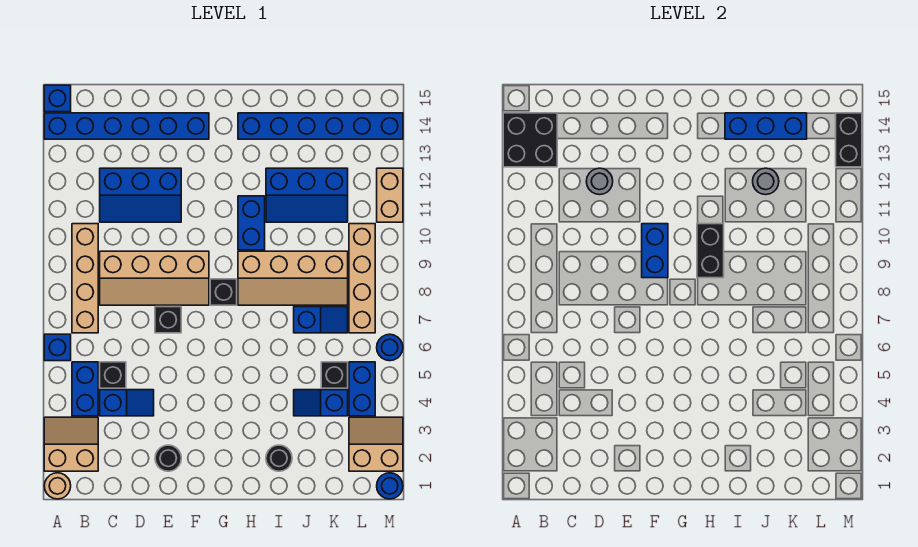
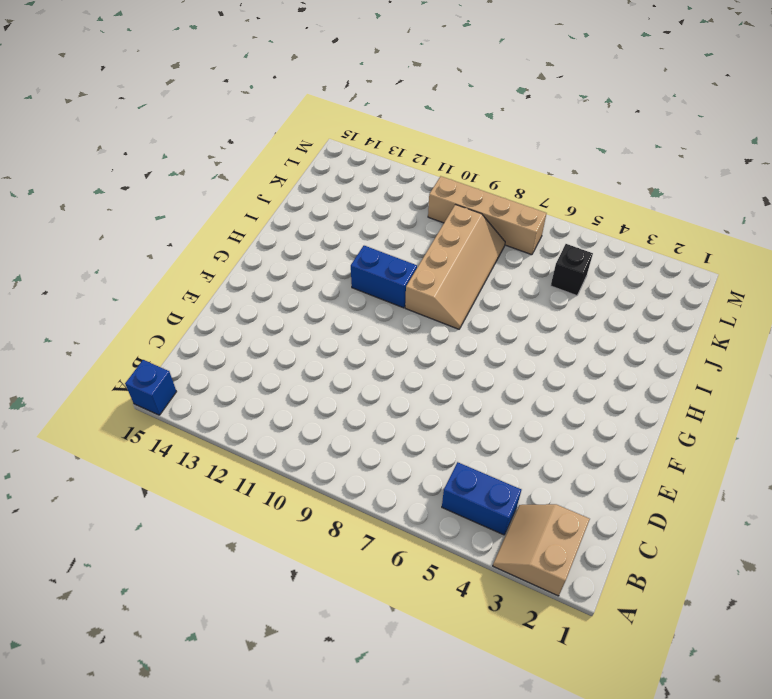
none -> tan 1x1 round brick [44,473,71,499]
none -> blue 1x1 brick [44,334,71,361]
none -> blue 1x6 brick [44,113,209,139]
none -> tan 1x4 brick [72,224,98,333]

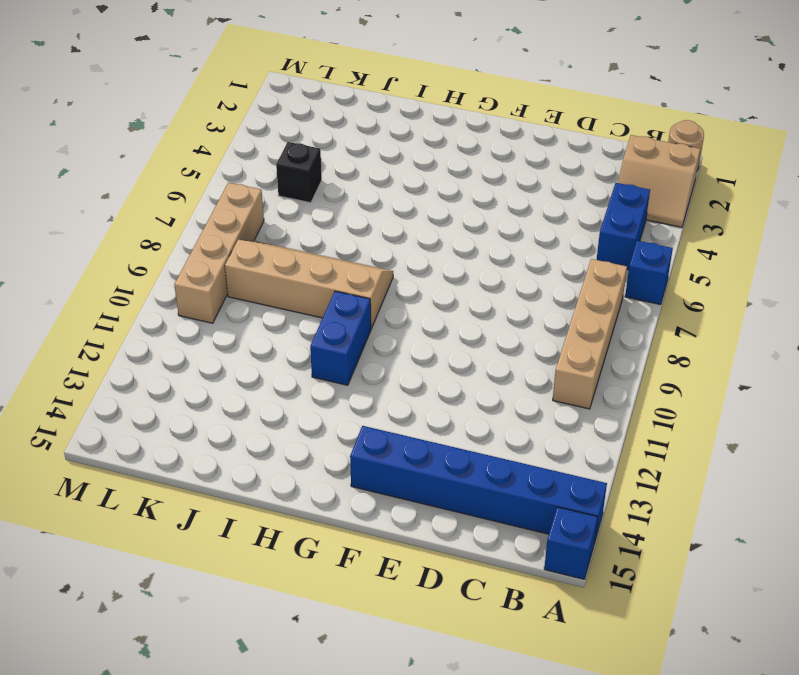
none -> blue 1x2 slope [100,390,154,416]
none -> black 1x1 brick [100,362,126,388]
none -> tan 2x4 slope [100,251,209,305]
none -> blue 2x3 slope [100,168,181,222]

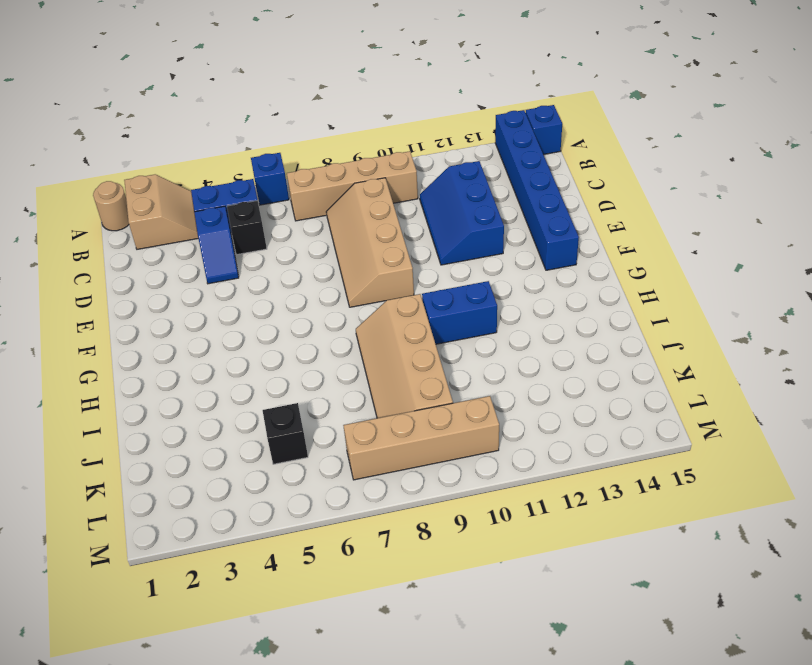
none -> black 1x1 round brick [155,445,181,471]
none -> black 1x1 brick [155,307,181,333]
none -> black 1x1 brick [210,279,237,305]
none -> blue 1x6 brick [238,113,403,139]

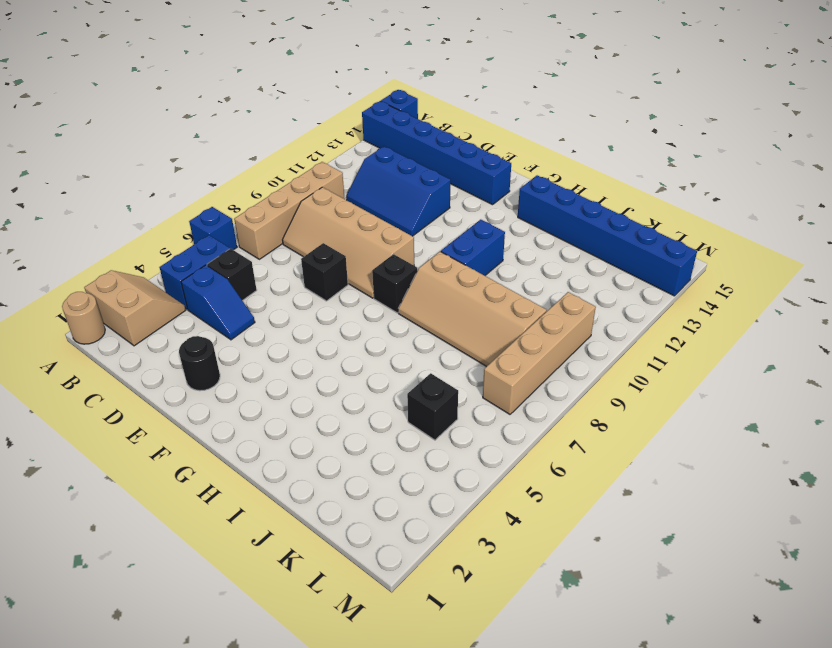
none -> black 1x1 round brick [266,445,292,471]
none -> blue 2x3 slope [266,168,348,222]
none -> blue 1x2 slope [294,390,348,416]
none -> blue 1x2 slope [294,307,348,333]

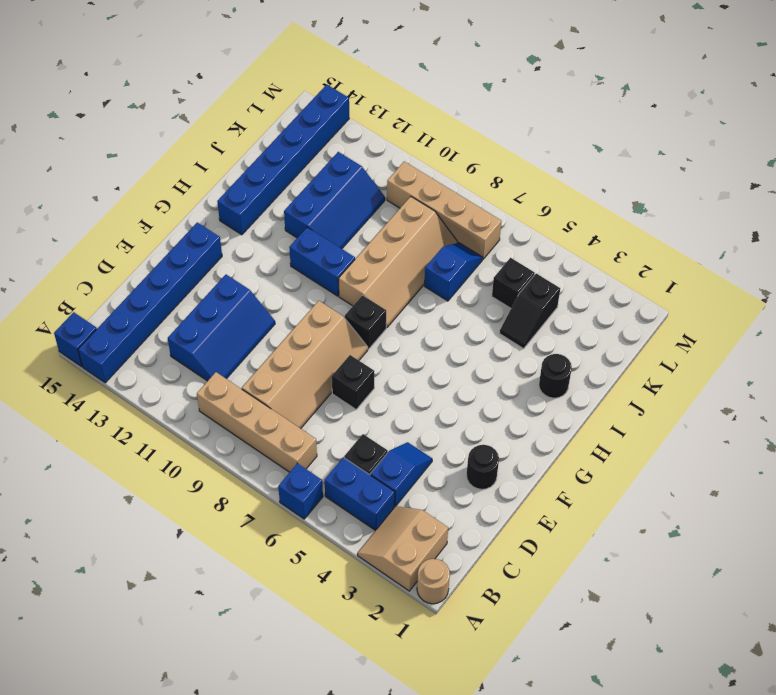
black 1x2 slope [499,273,560,349] -> blue 1x2 slope [294,390,348,416]
none -> tan 2x2 slope [349,417,403,471]
none -> blue 1x2 brick [349,362,375,416]
none -> blue 1x1 round brick [377,473,403,499]
none -> blue 1x1 round brick [377,334,403,361]

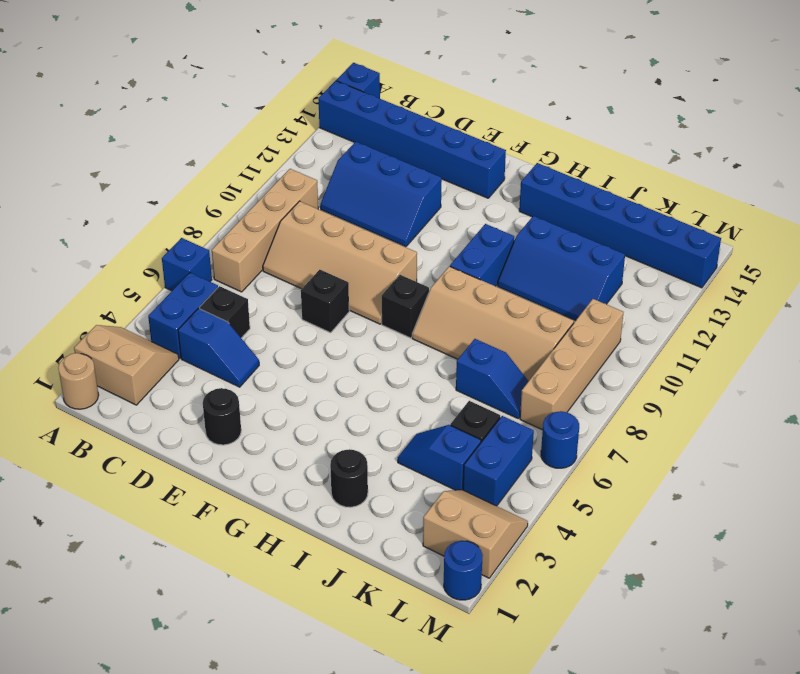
none -> tan 1x2 brick [377,168,403,222]
none -> black 2x2 brick [503,113,557,167]
none -> grey 1x1 round brick [586,168,613,195]
none -> blue 1x2 brick [642,224,668,278]

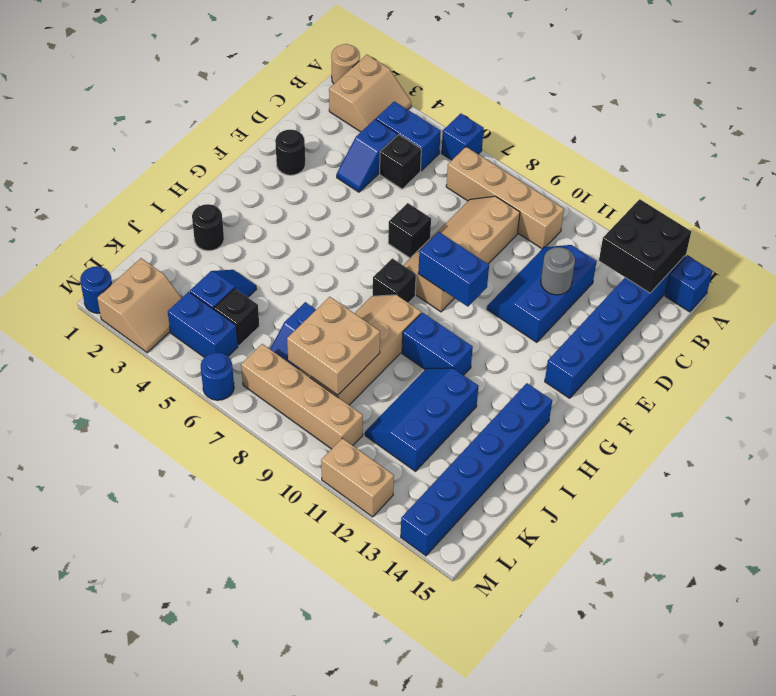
tan 2x2 brick [287,297,380,395] -> none
none -> black 1x2 brick [697,224,724,278]
none -> blue 1x3 brick [725,113,807,139]
none -> grey 1x1 round brick [753,168,779,195]
none -> black 1x2 brick [836,113,862,167]

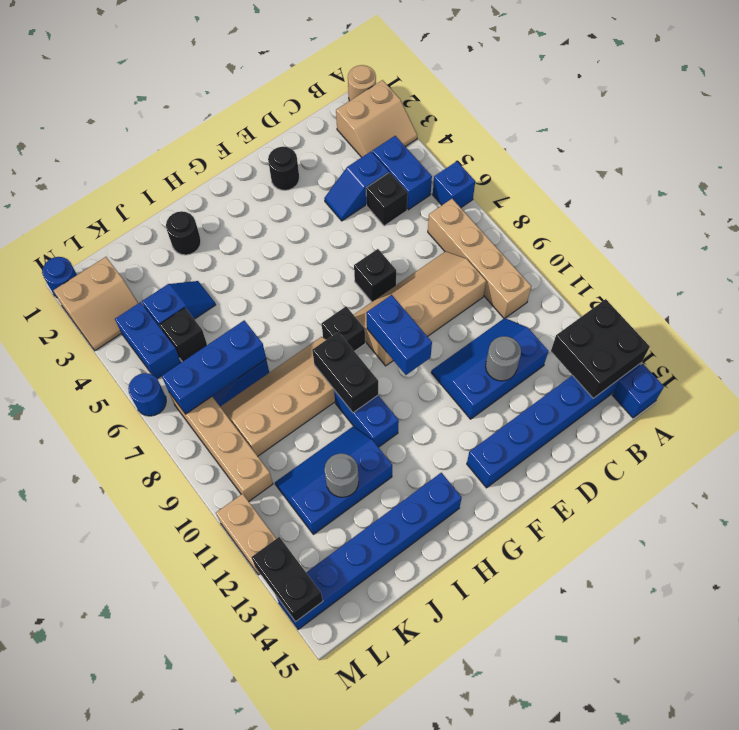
blue 1x3 brick [162,320,266,414] -> blue 1x3 brick moved to [725,113,807,139]

